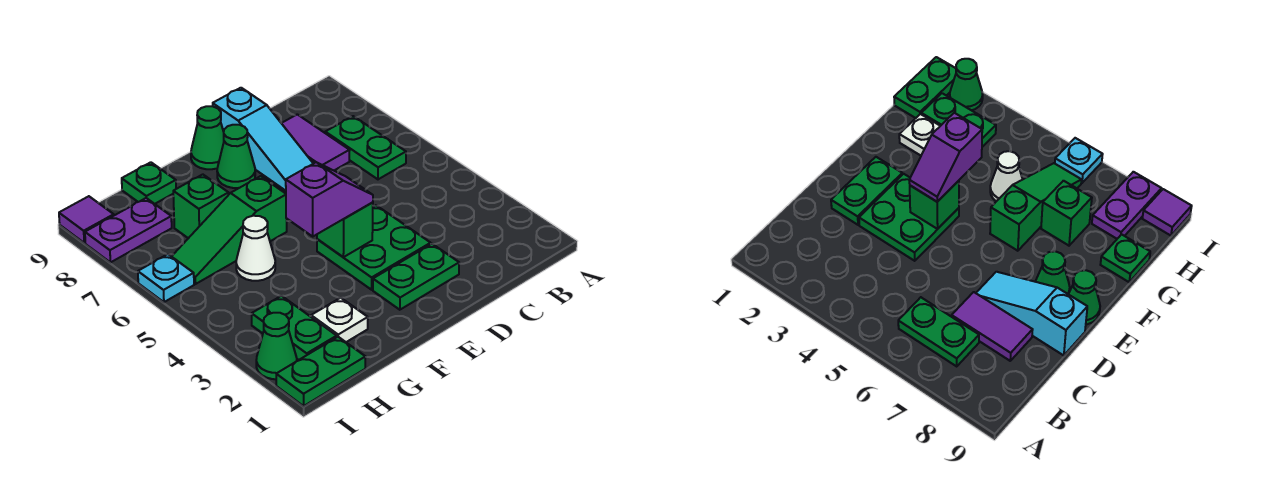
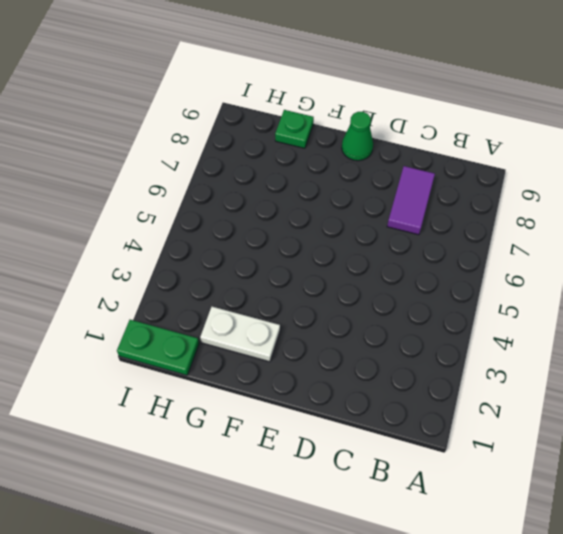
white 1x2 plate [200,307,280,362] -> white 1x1 plate [311,298,368,342]
none -> green 1x2 plate [325,116,406,179]
none -> green 1x2 plate [373,244,459,310]
none -> green 2x2 plate [317,205,431,290]

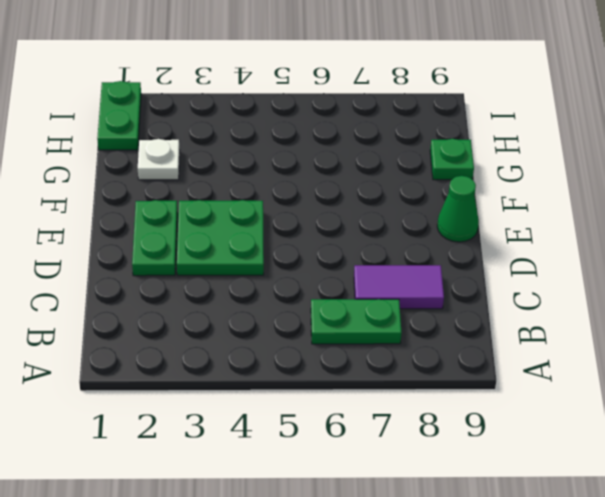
none -> cyan 1x3 slope [213,88,313,191]
none -> green 1x1 cone [217,125,255,188]
none -> green 1x3 slope [172,176,287,284]

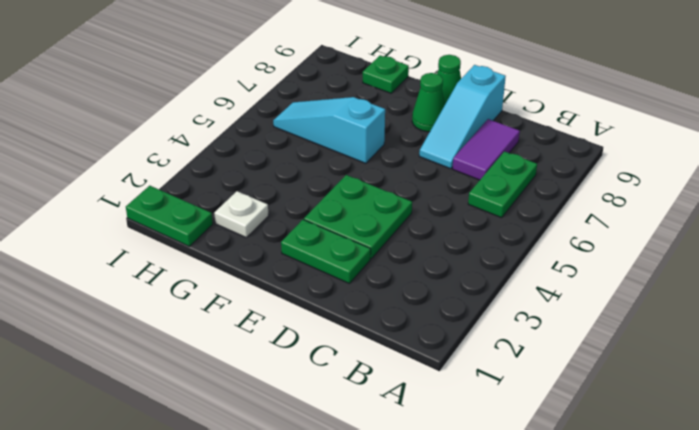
cyan 1x3 slope [273,97,385,163] -> green 1x3 slope [172,176,287,284]
none -> white 1x1 cone [236,216,275,281]
none -> green 1x1 brick [173,174,229,238]
none -> green 1x2 plate [252,296,337,360]

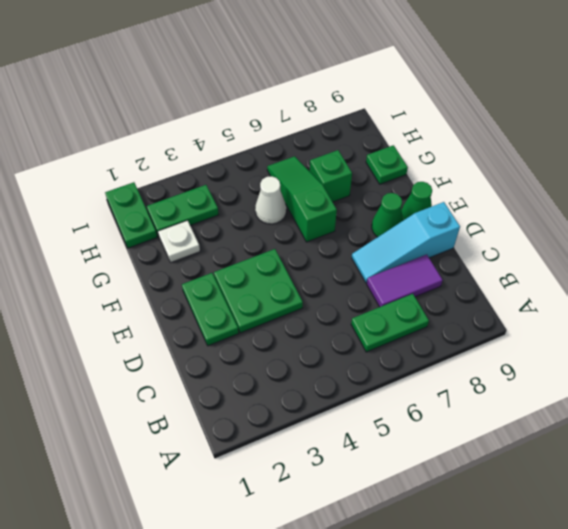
none -> purple 1x2 plate [85,198,172,262]
none -> green 1x1 cone [256,313,297,379]
none -> cyan 1x1 plate [138,254,194,302]

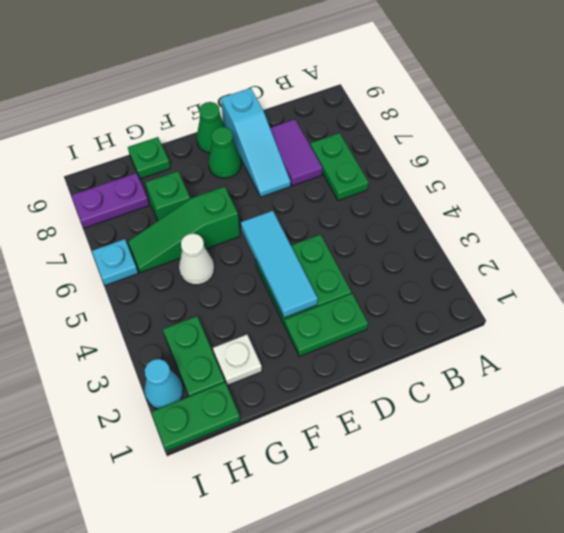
cyan 1x3 tile [241,211,318,318] -> green 1x1 brick [317,202,373,257]
cyan 1x1 cone [144,359,183,409] -> green 1x1 cone [256,313,297,379]
none -> purple 1x1 tile [59,196,114,243]
none -> purple 1x2 slope [286,162,373,236]

